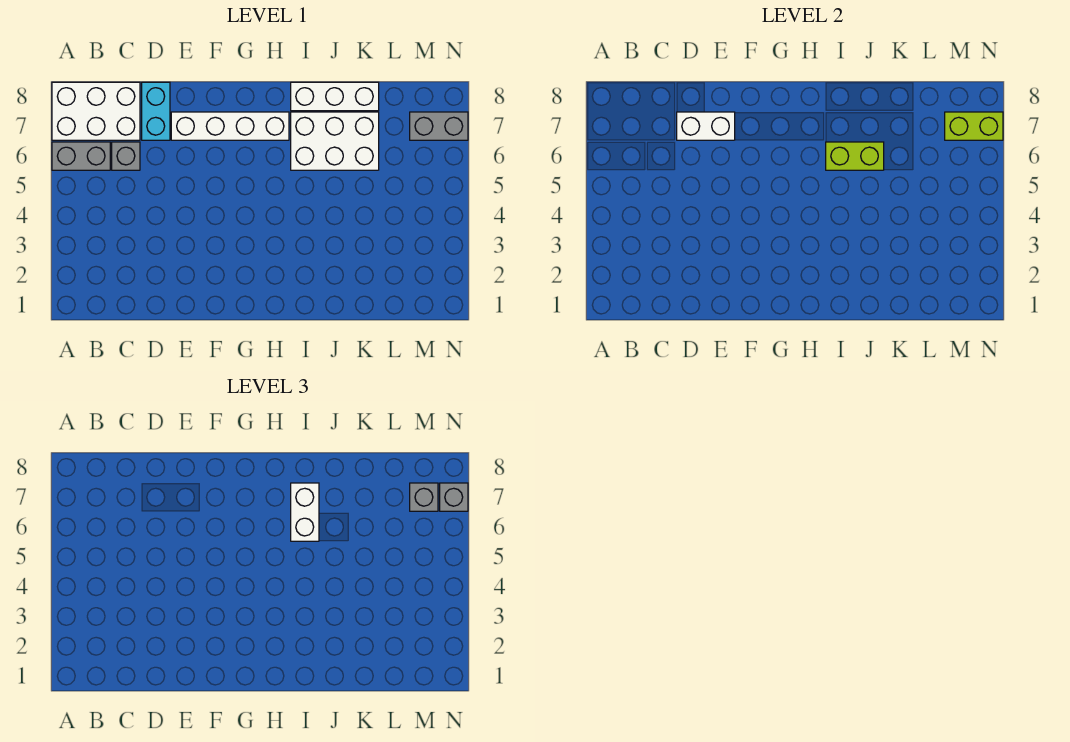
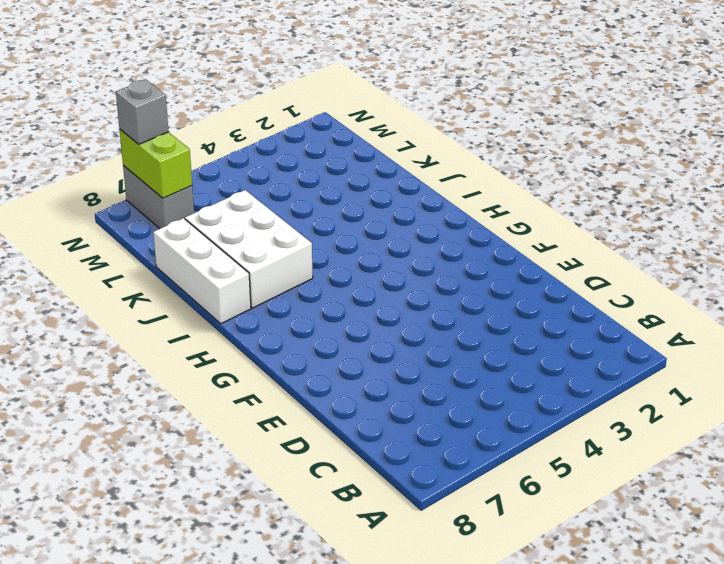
none -> grey 1x2 brick [52,142,110,170]
none -> white 2x3 brick [52,82,140,140]
none -> grey 1x1 brick [112,142,140,170]

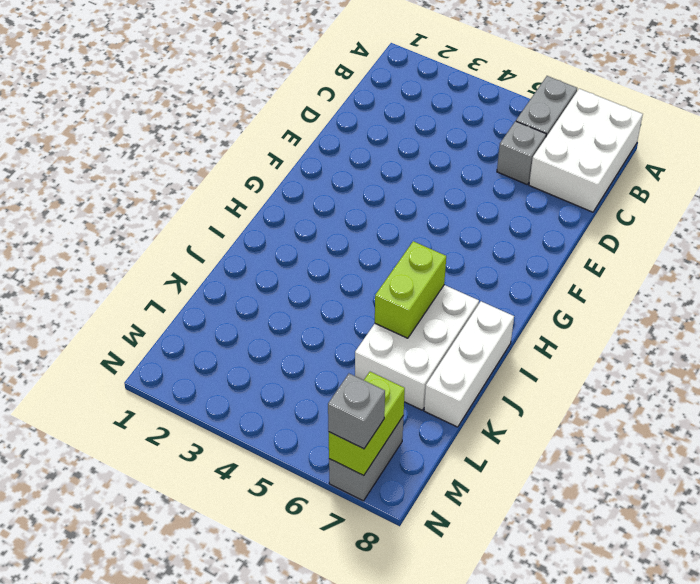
none -> cyan 1x2 brick [142,82,170,140]
none -> white 1x4 brick [171,112,289,140]
none -> white 1x2 brick [677,112,735,140]

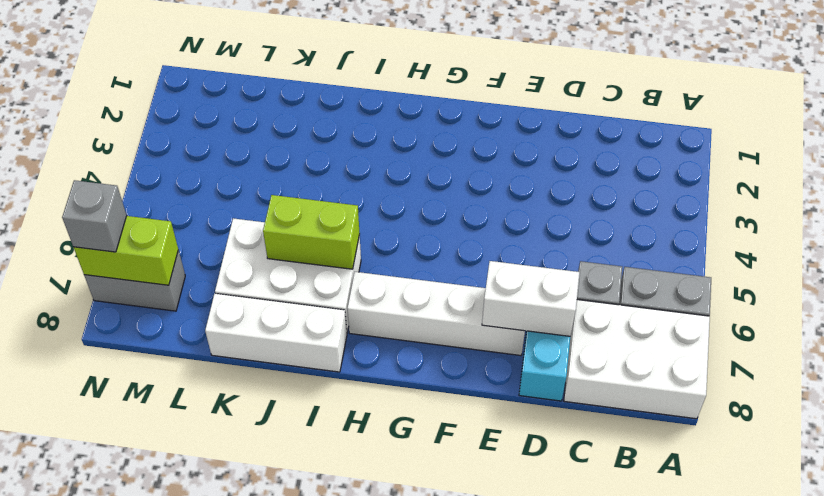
none -> white 1x2 brick [291,483,319,541]
none -> grey 1x1 brick [410,483,438,511]

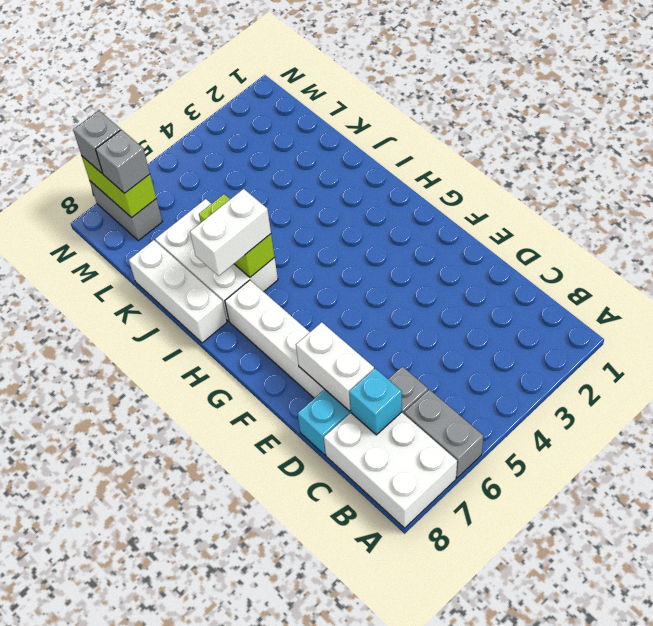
cyan 1x1 brick [349,368,402,435] -> none

